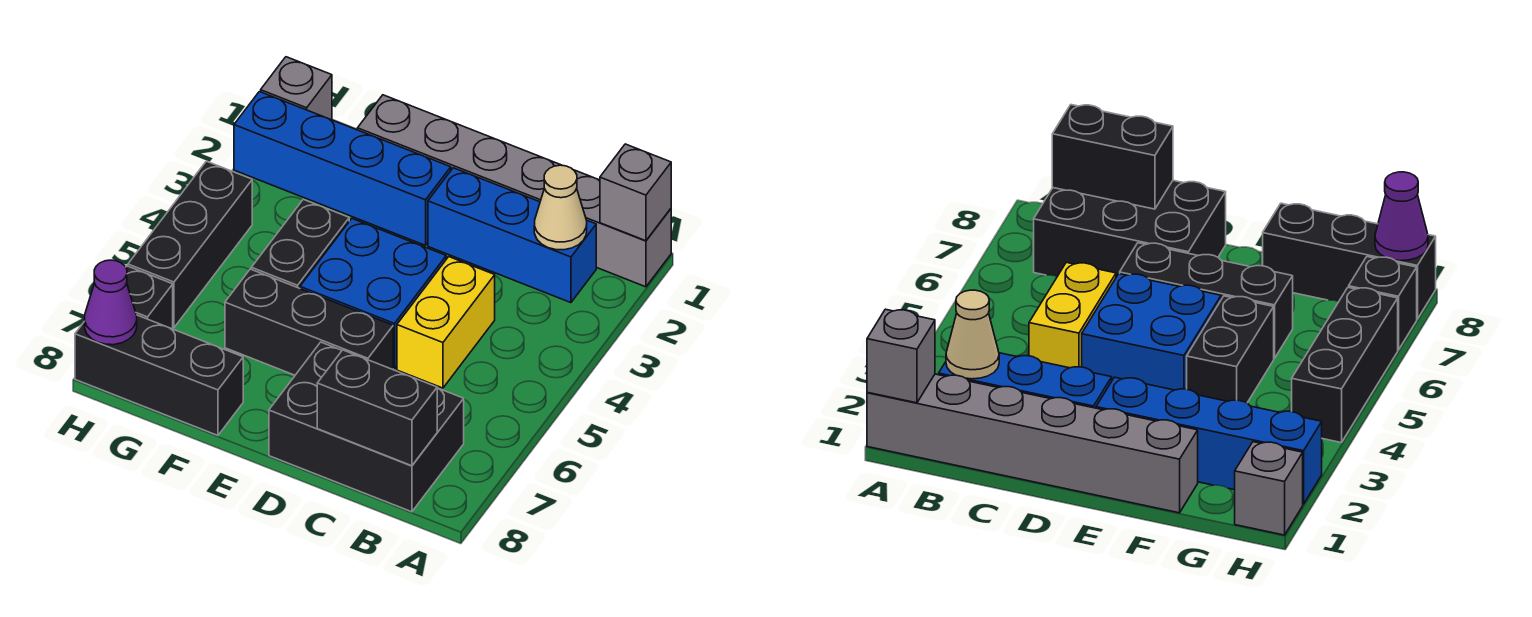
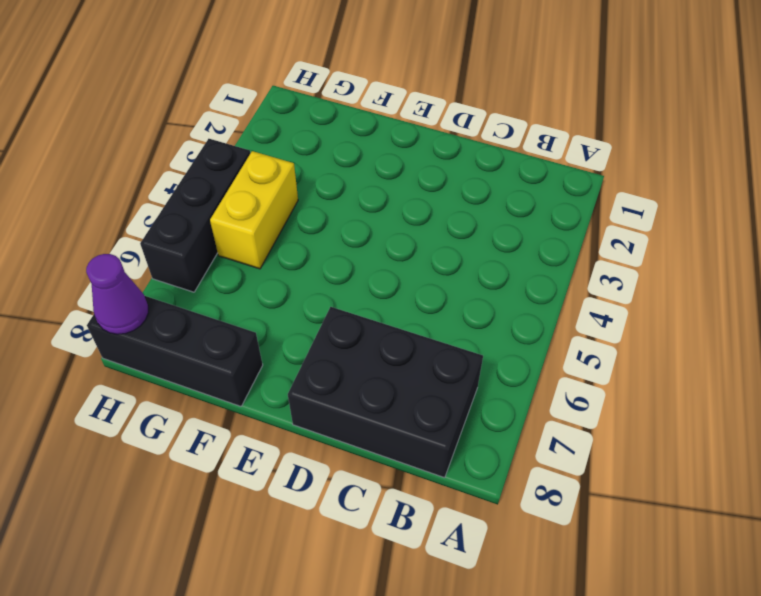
yellow 1x2 brick [210,151,298,269] -> yellow 1x2 brick moved to [397,257,495,388]
none -> grey 1x6 brick [357,95,671,287]
none -> blue 1x3 brick [428,168,596,303]
none -> blue 2x2 brick [300,219,446,369]

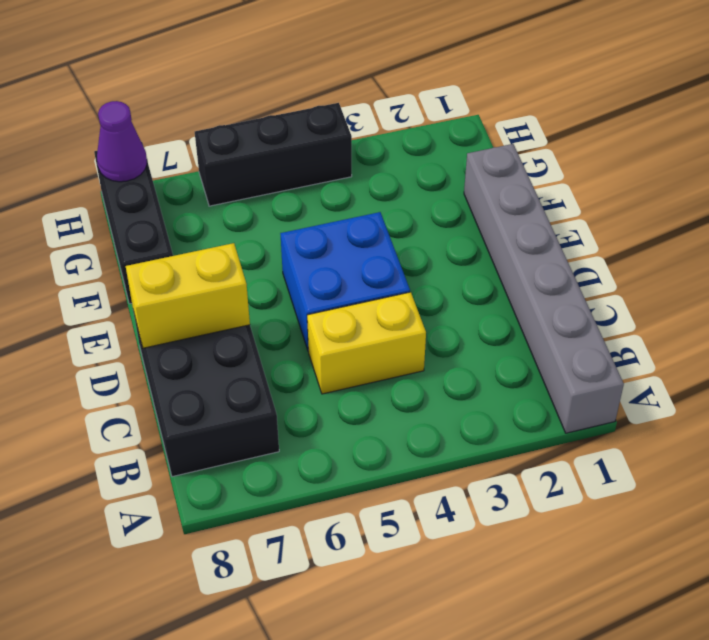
yellow 1x2 brick [126,243,250,348] -> none
none -> blue 1x3 brick [428,168,596,303]
none -> black 1x3 brick [225,269,393,375]
none -> blue 1x4 brick [234,92,451,245]

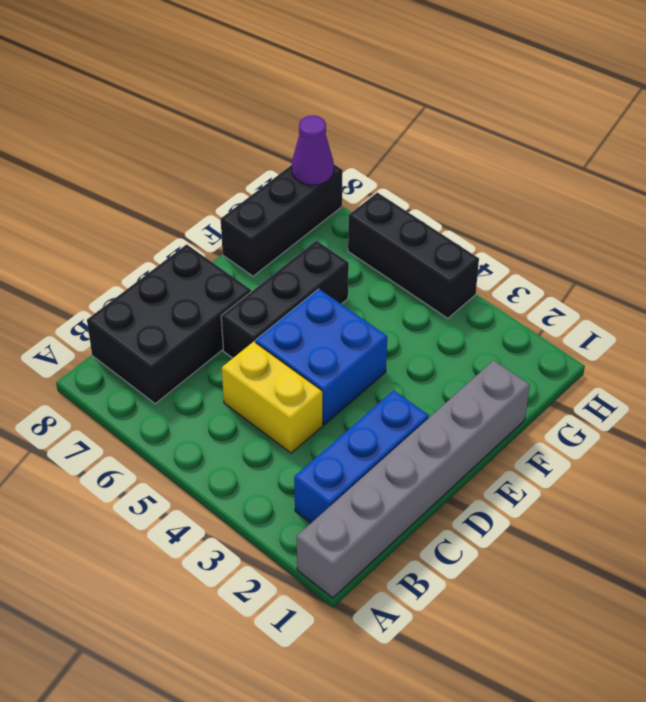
none -> blue 1x4 brick [234,92,451,245]
none -> black 1x2 brick [251,199,349,288]
none -> grey 1x1 brick [261,57,332,120]

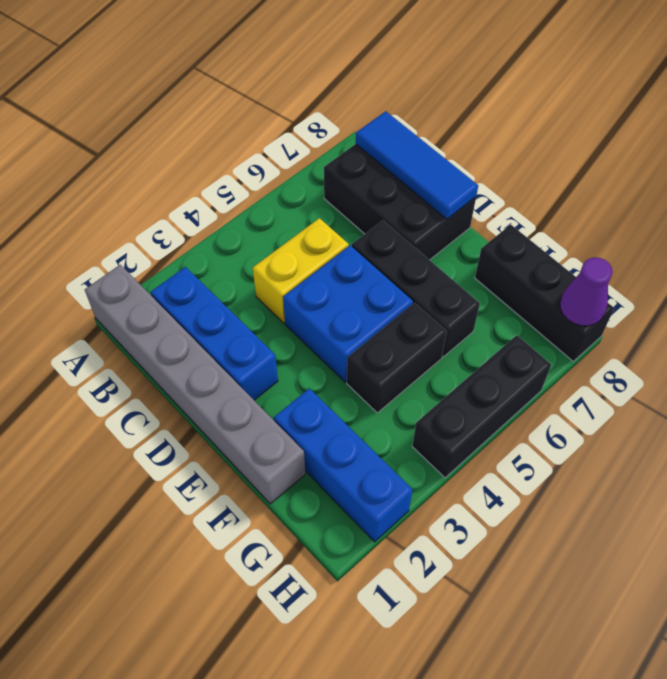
blue 1x3 tile [356,111,478,219] -> black 1x2 brick [317,350,437,466]
blue 1x3 brick [274,388,413,542] -> blue 1x4 brick [234,92,451,245]
none -> grey 1x1 brick [261,57,332,120]
none -> black 1x1 brick [126,266,173,329]
none -> grey 1x1 brick [600,144,671,241]

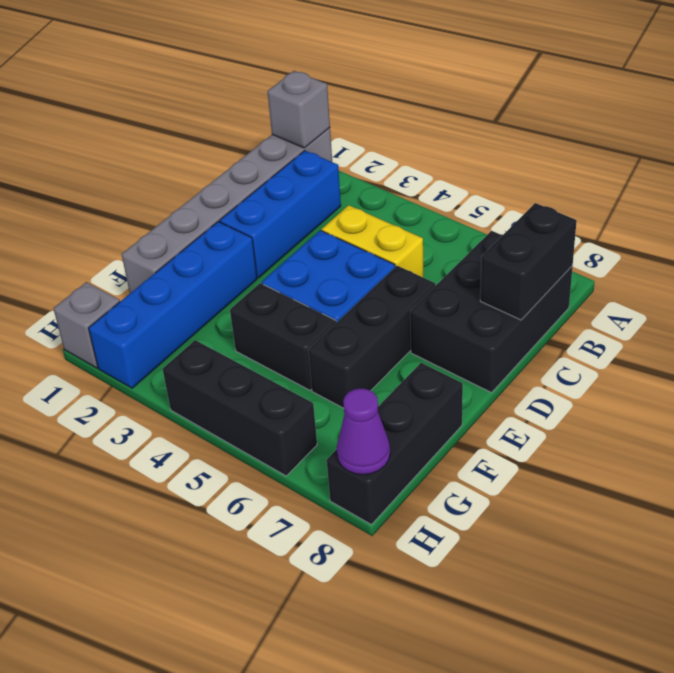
none -> black 1x1 brick [126,266,173,329]
none -> tan 1x1 cone [534,165,587,250]

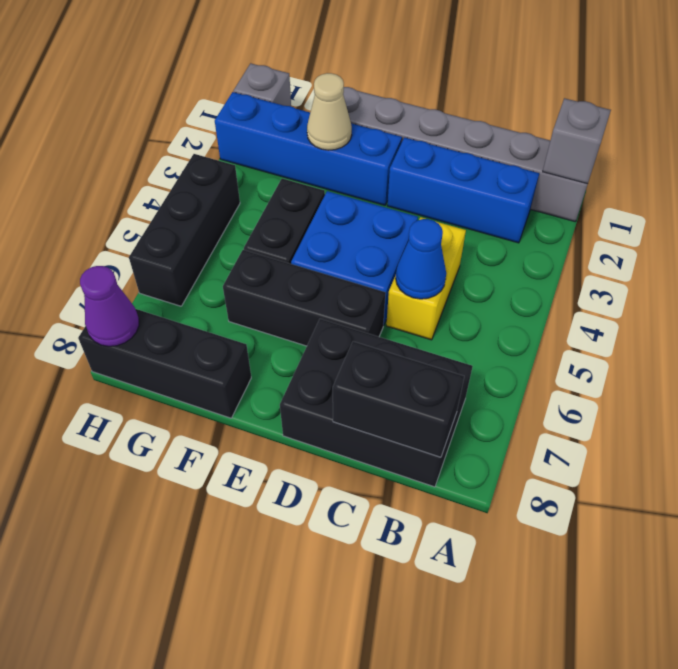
blue 1x1 cone [396,219,446,299] -> none
tan 1x1 cone [307,73,352,150] -> tan 1x1 cone moved to [534,165,587,250]
none -> black 1x1 brick [126,266,173,329]

